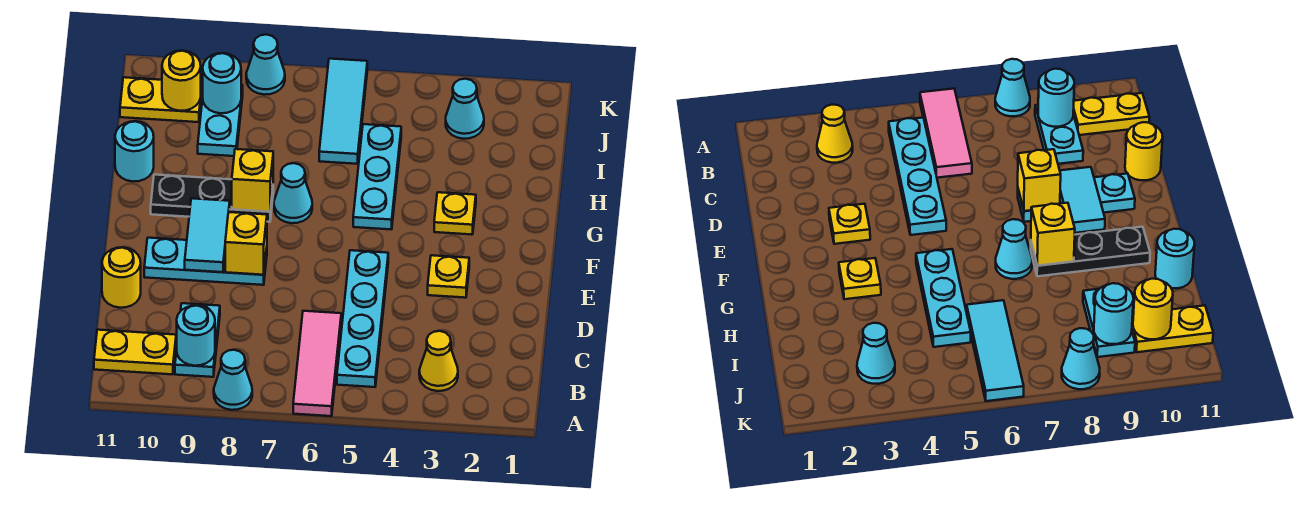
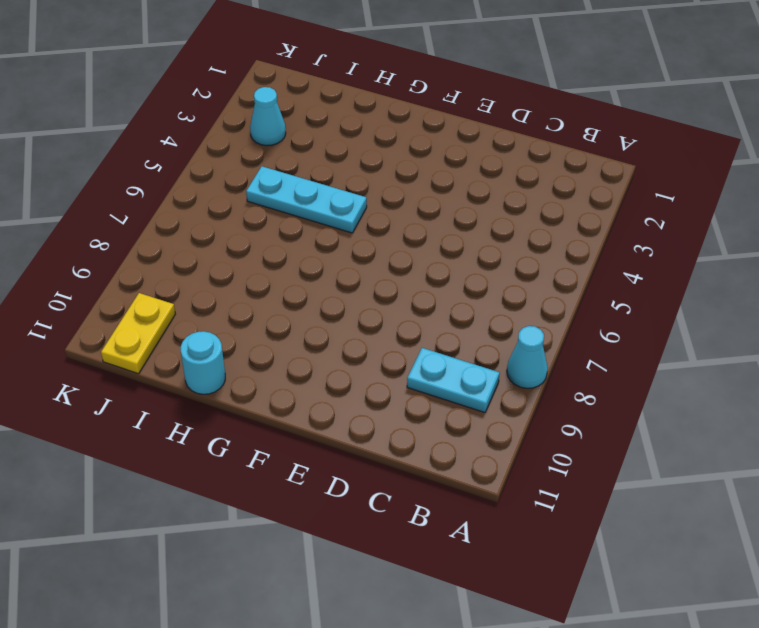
none -> pink 1x3 tile [293,311,341,416]
none -> yellow 1x1 cone [419,331,458,391]
none -> cyan 1x4 plate [337,250,388,387]

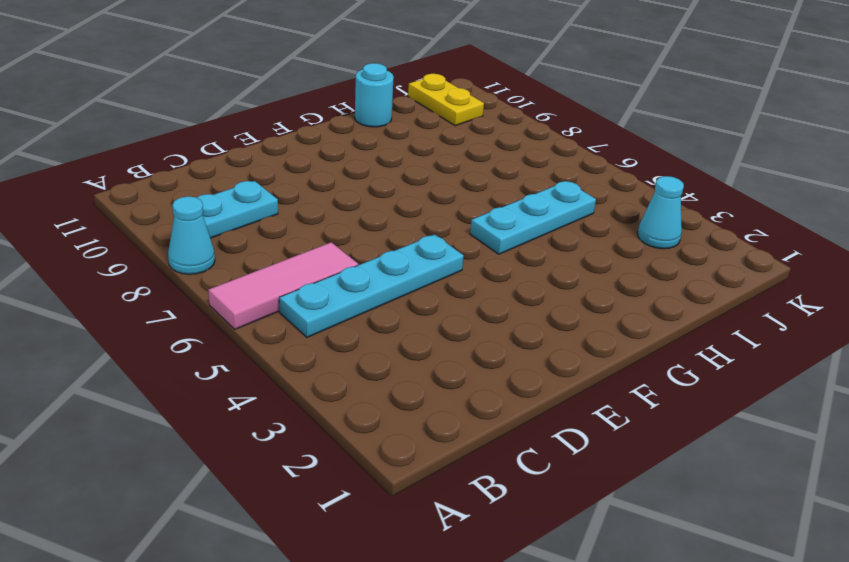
none -> yellow 1x1 cone [419,331,458,391]
none -> yellow 1x2 plate [94,330,176,374]
none -> yellow 1x1 round brick [102,247,141,308]

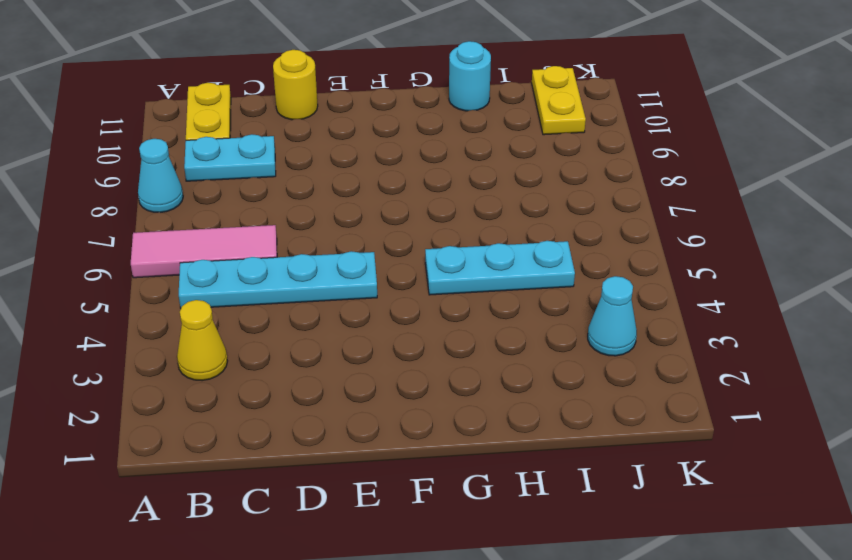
none -> yellow 1x1 plate [428,255,469,298]
none -> cyan 1x3 plate [144,238,267,285]
none -> yellow 1x1 plate [434,192,476,235]

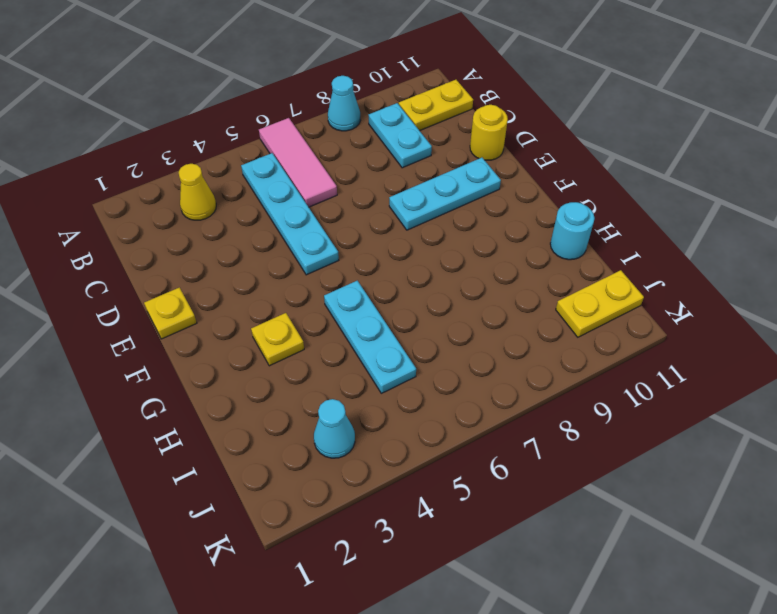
yellow 1x1 plate [144,287,197,339] -> yellow 1x1 plate moved to [428,255,469,298]
none -> cyan 1x1 cone [274,163,312,223]
none -> black 1x3 plate [151,175,273,222]
none -> cyan 1x3 tile [319,59,367,164]

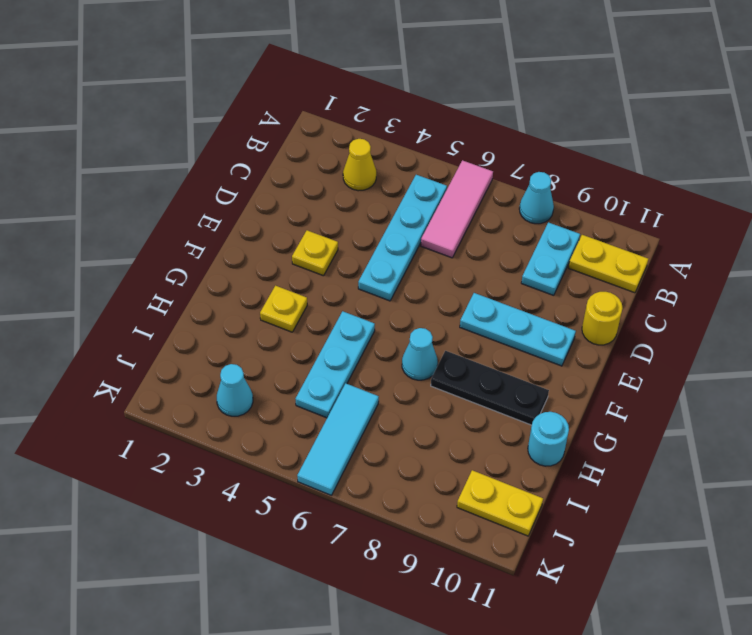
none -> cyan 1x2 plate [198,85,243,156]
none -> cyan 1x1 cone [246,34,285,95]
none -> cyan 1x1 round brick [177,305,215,366]

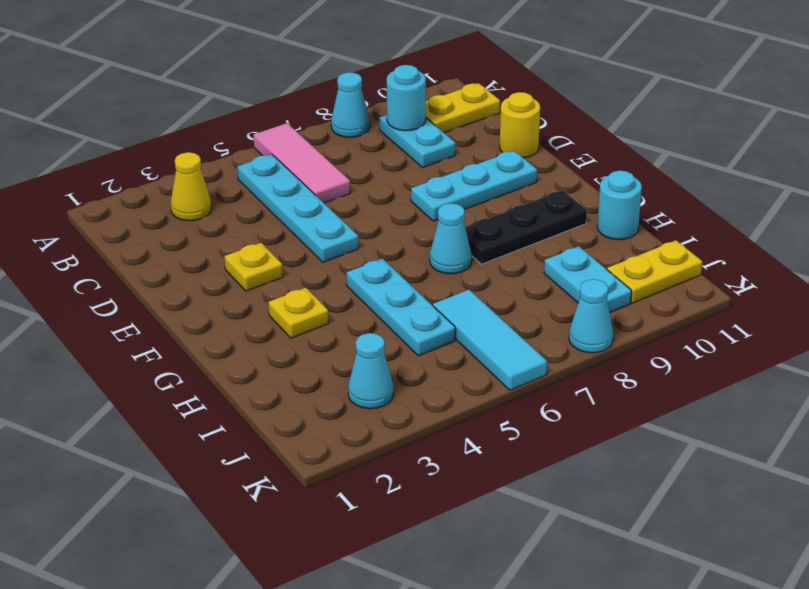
none -> yellow 1x1 brick [225,212,267,275]
none -> cyan 1x2 tile [185,198,230,272]
none -> yellow 1x1 brick [232,149,273,212]

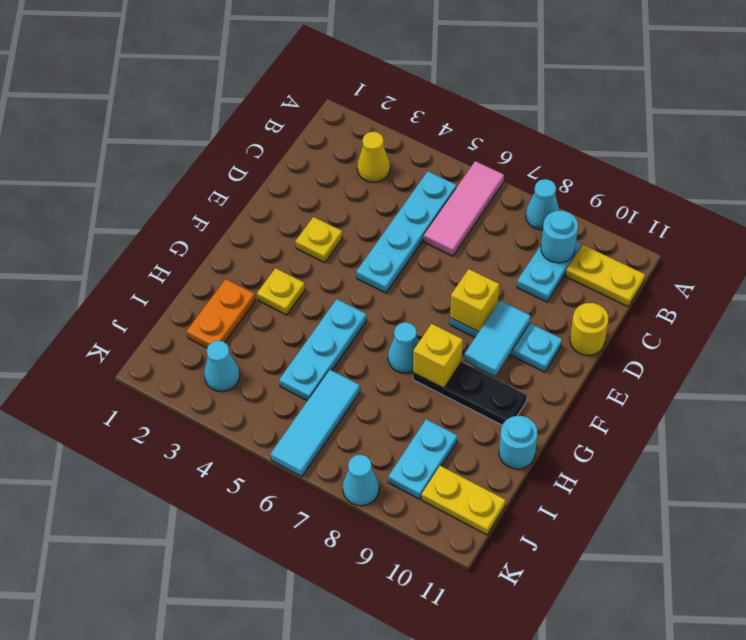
orange 1x2 plate [187,279,255,348] -> none
none -> cyan 1x1 round brick [203,53,241,113]
none -> yellow 1x1 round brick [162,51,201,111]

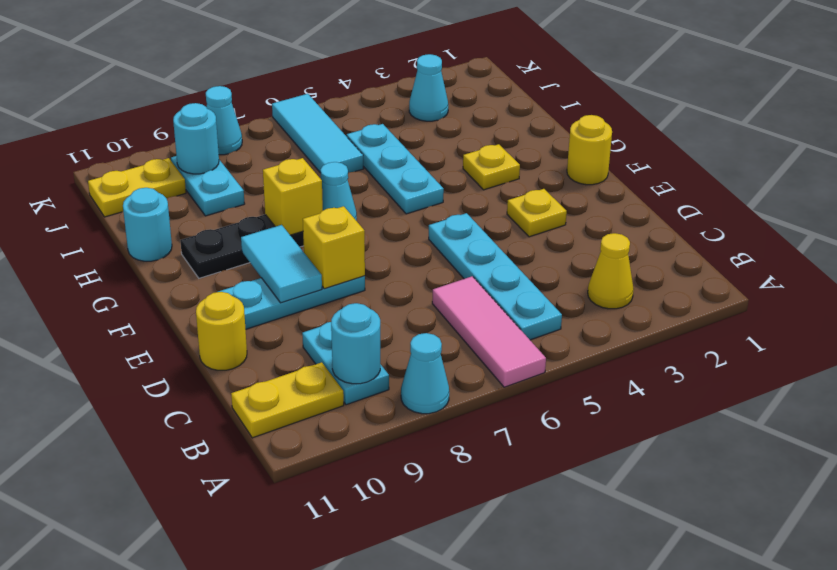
yellow 1x1 round brick [567,115,612,185] -> yellow 1x1 round brick moved to [162,51,201,111]

